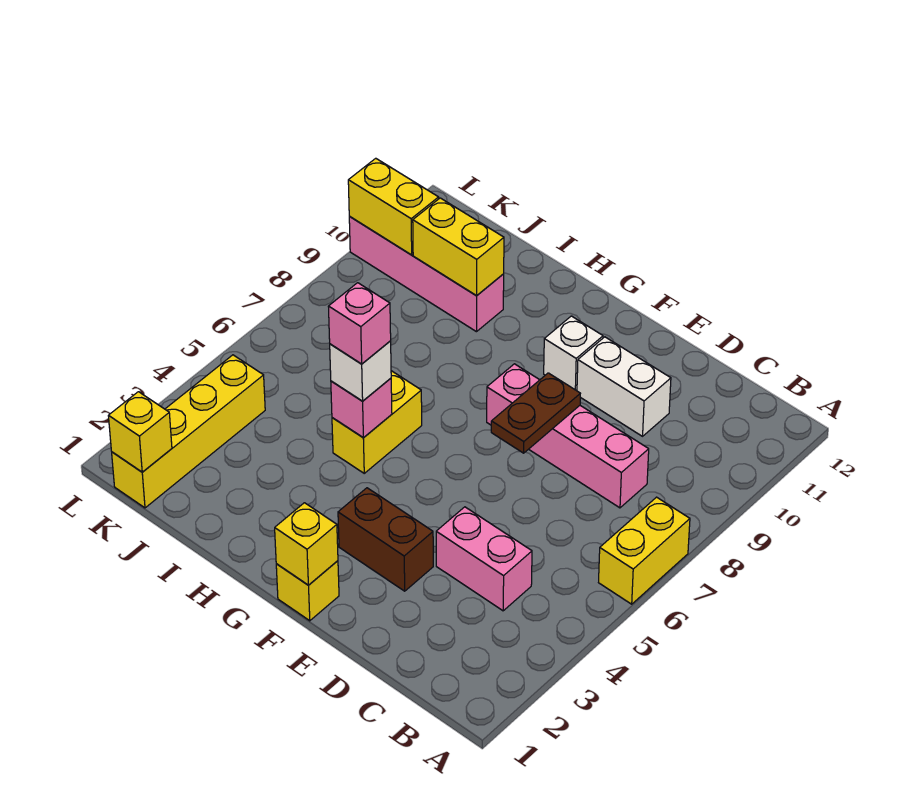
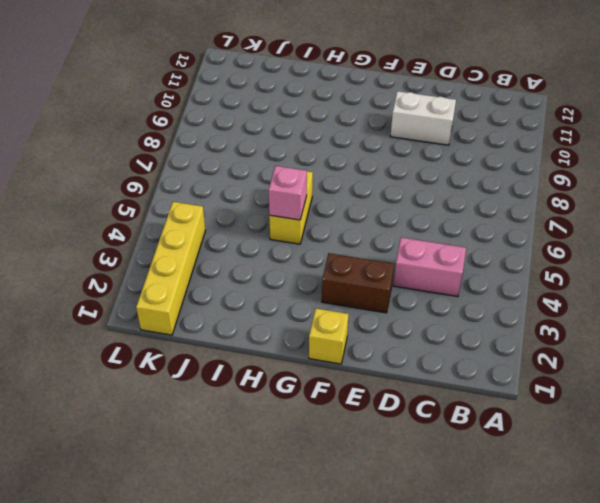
none -> yellow 1x2 brick [599,497,690,604]
none -> pink 1x4 brick [487,364,649,508]
none -> white 1x1 brick [544,316,603,391]

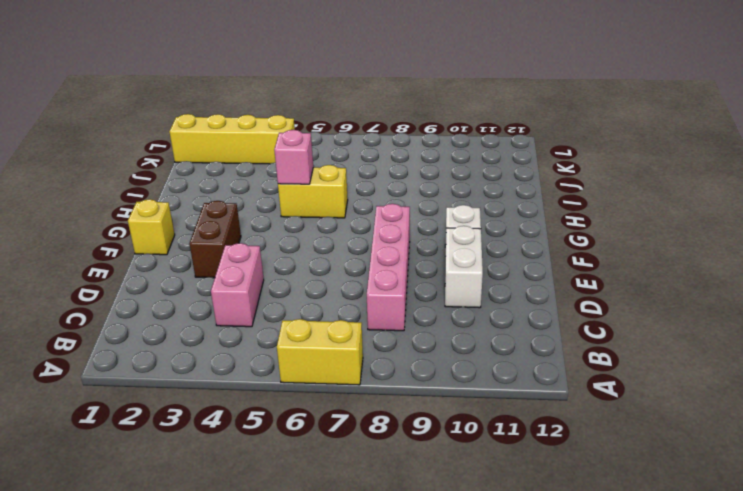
none -> pink 1x4 brick [349,217,504,332]
none -> brown 1x2 plate [491,373,580,453]
none -> yellow 1x1 brick [275,503,338,585]

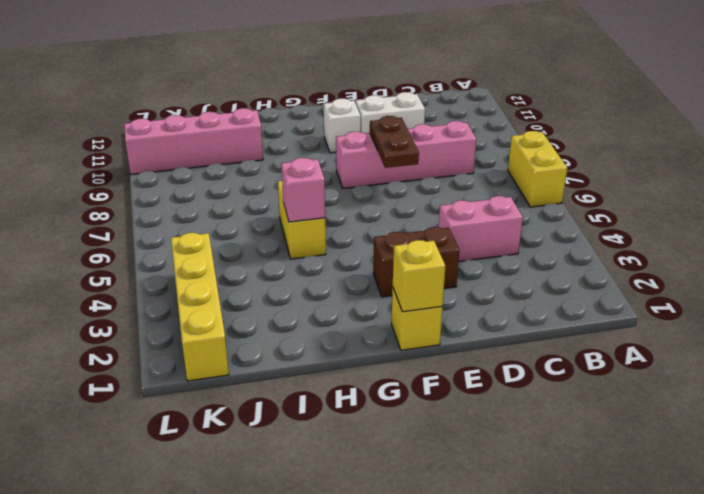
none -> yellow 1x2 brick [413,198,504,296]
none -> yellow 1x1 brick [109,392,172,472]
none -> yellow 1x2 brick [348,158,439,255]

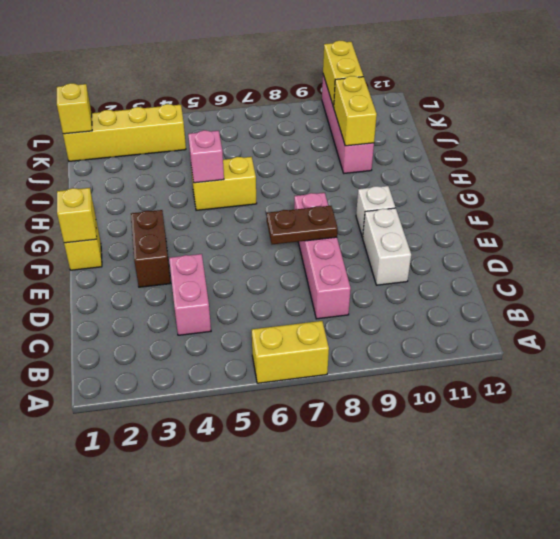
none -> white 1x1 brick [330,341,391,401]
none -> pink 1x1 brick [328,283,391,364]

